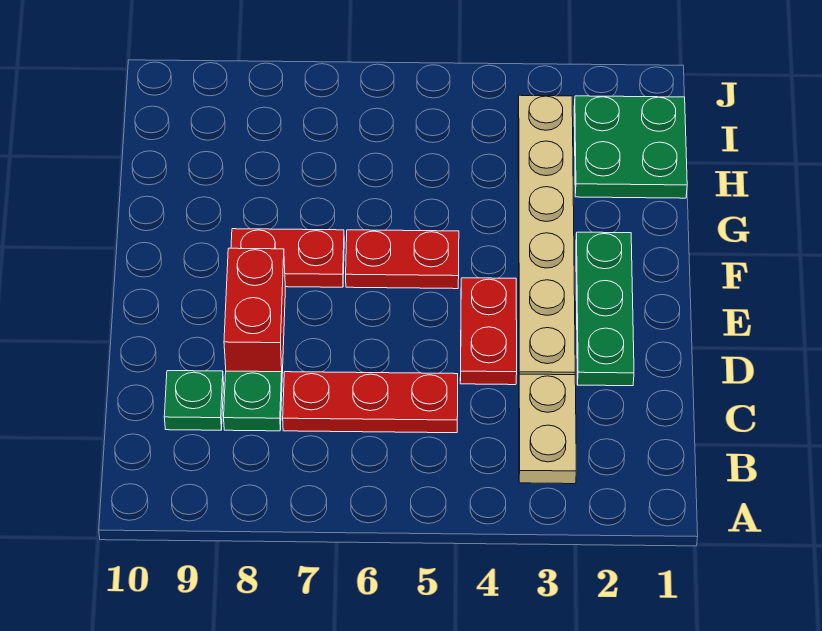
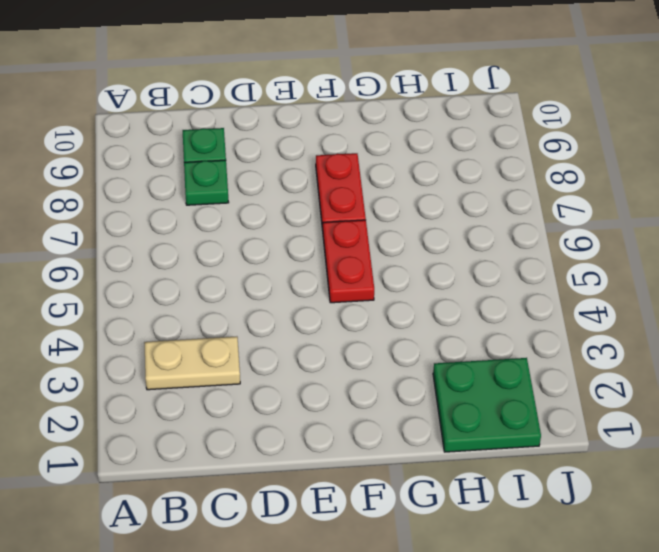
none -> red 1x3 plate [283,372,458,433]
none -> green 1x3 plate [576,232,634,386]

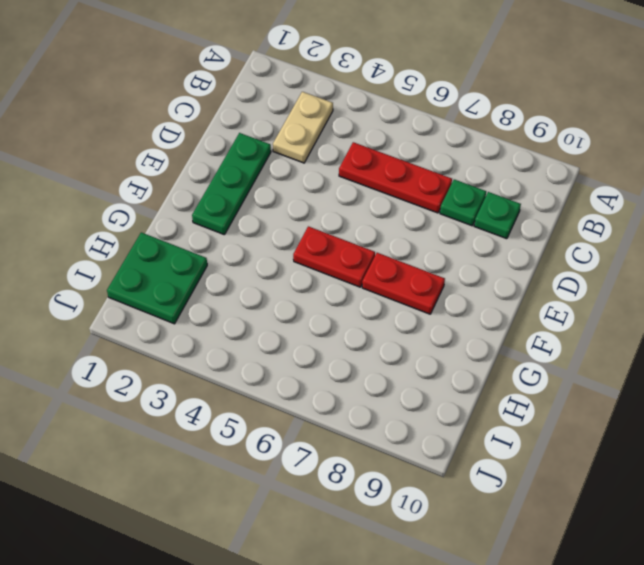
none -> tan 1x6 plate [518,95,575,375]
none -> red 1x2 plate [460,278,517,385]

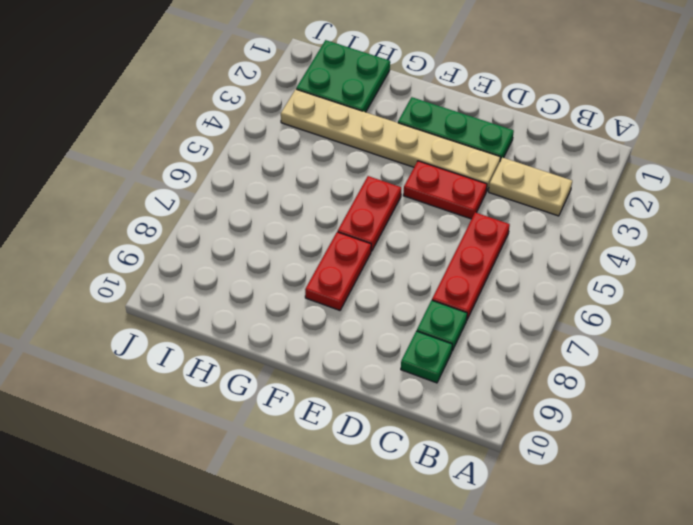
none -> red 1x2 brick [224,248,285,373]

